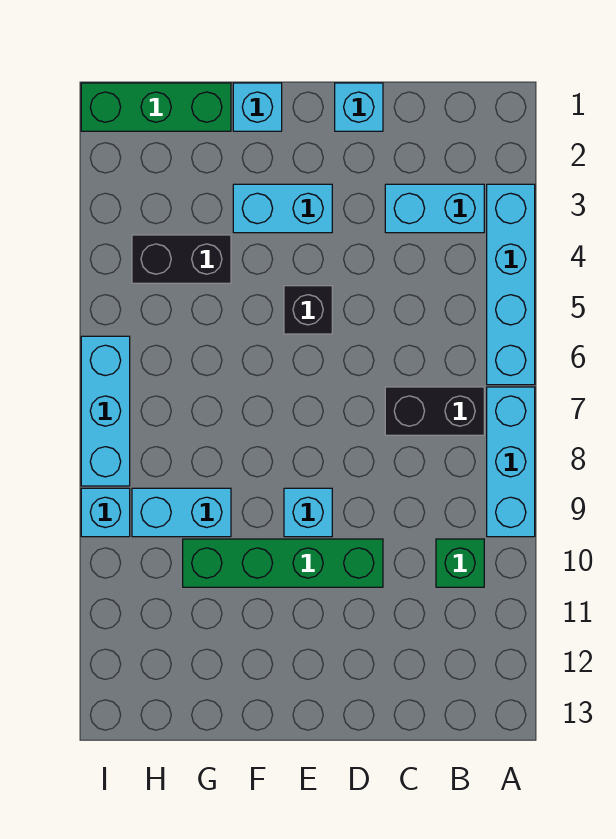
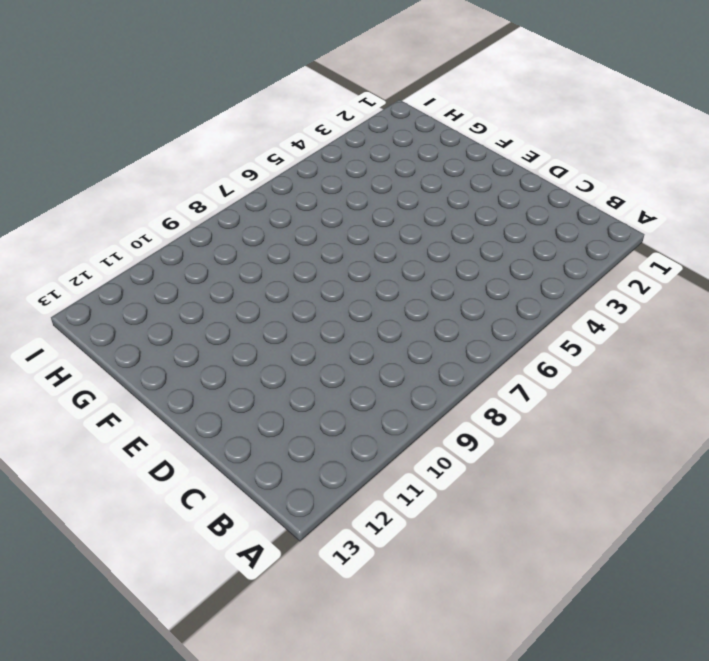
none -> cyan 1x4 brick [487,184,535,385]
none -> cyan 1x3 brick [487,387,535,537]
none -> cyan 1x2 brick [385,184,484,233]

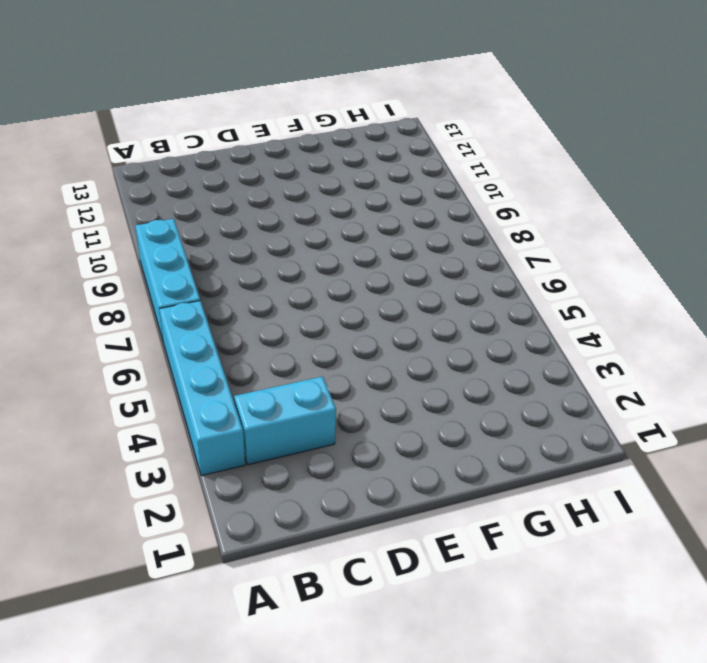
none -> black 1x2 brick [385,387,484,435]
none -> green 1x1 brick [436,539,484,587]
none -> cyan 1x1 brick [335,83,383,131]

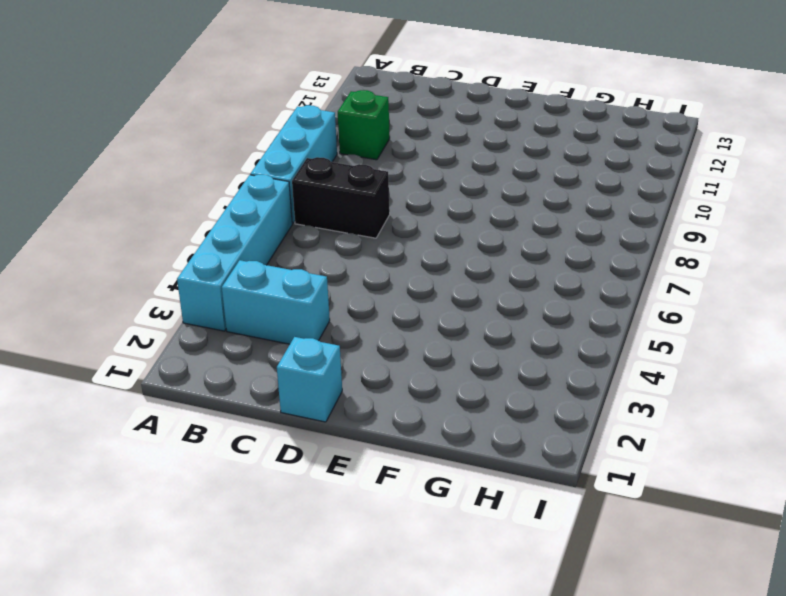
none -> green 1x4 brick [183,539,383,587]
none -> cyan 1x2 brick [233,184,332,233]
none -> black 1x1 brick [284,286,332,334]

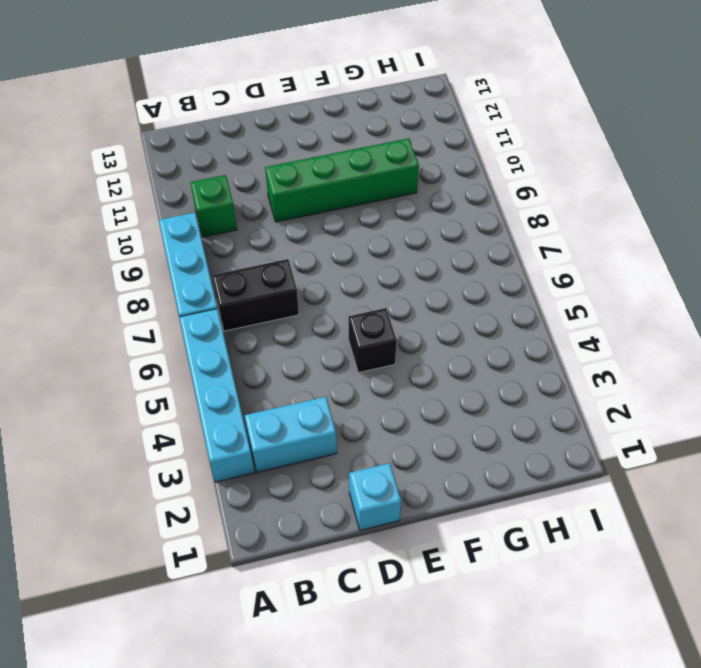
none -> cyan 1x2 brick [233,184,332,233]
none -> cyan 1x1 brick [284,488,332,537]
none -> cyan 1x1 brick [233,83,282,131]

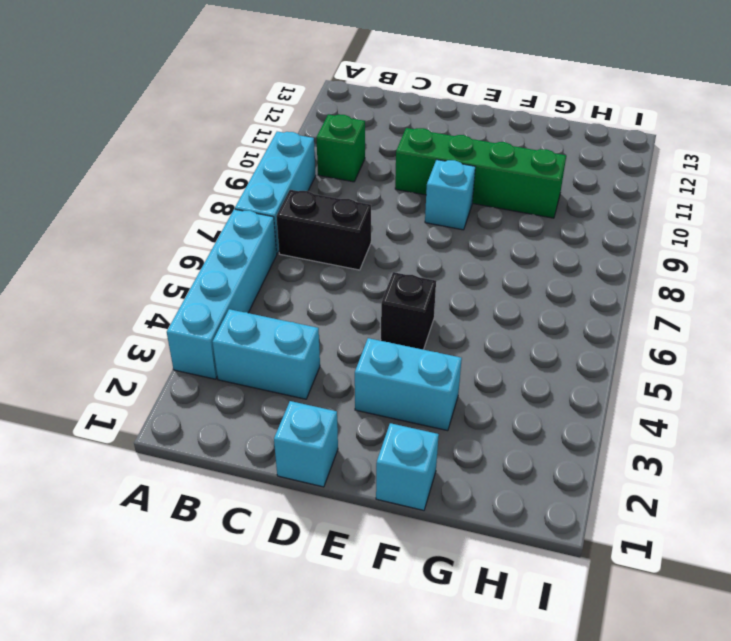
none -> green 1x3 brick [81,83,231,131]
none -> black 1x2 brick [132,235,231,283]
none -> cyan 1x2 brick [132,488,231,537]

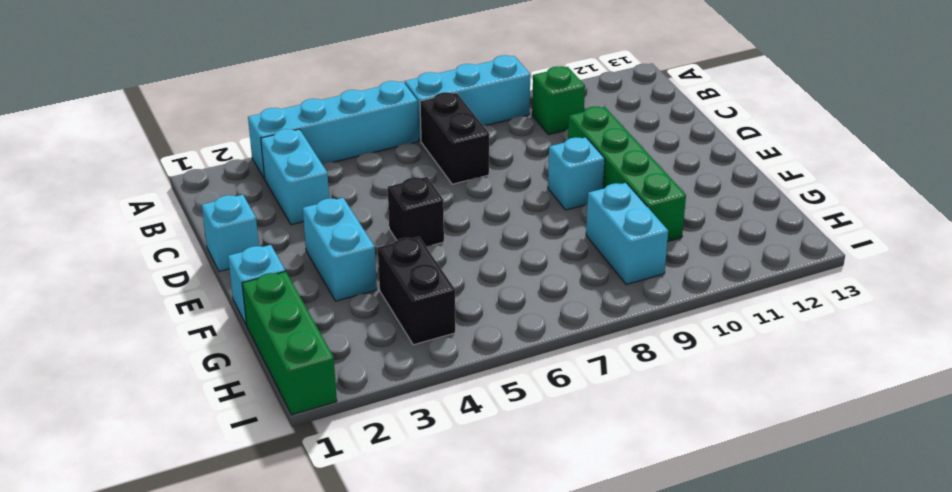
none -> cyan 1x3 brick [81,336,130,486]
none -> cyan 1x1 brick [81,488,130,537]

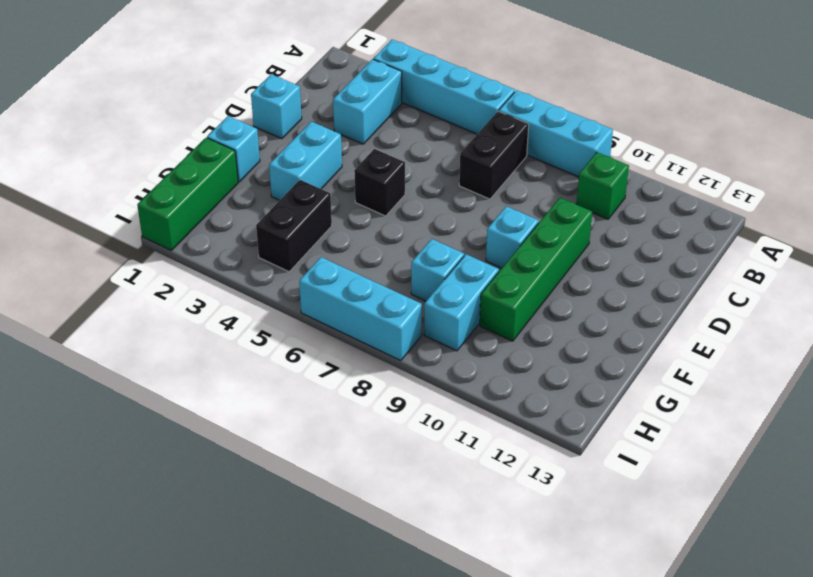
cyan 1x1 brick [411,239,464,301] -> cyan 1x1 brick moved to [81,488,130,537]

